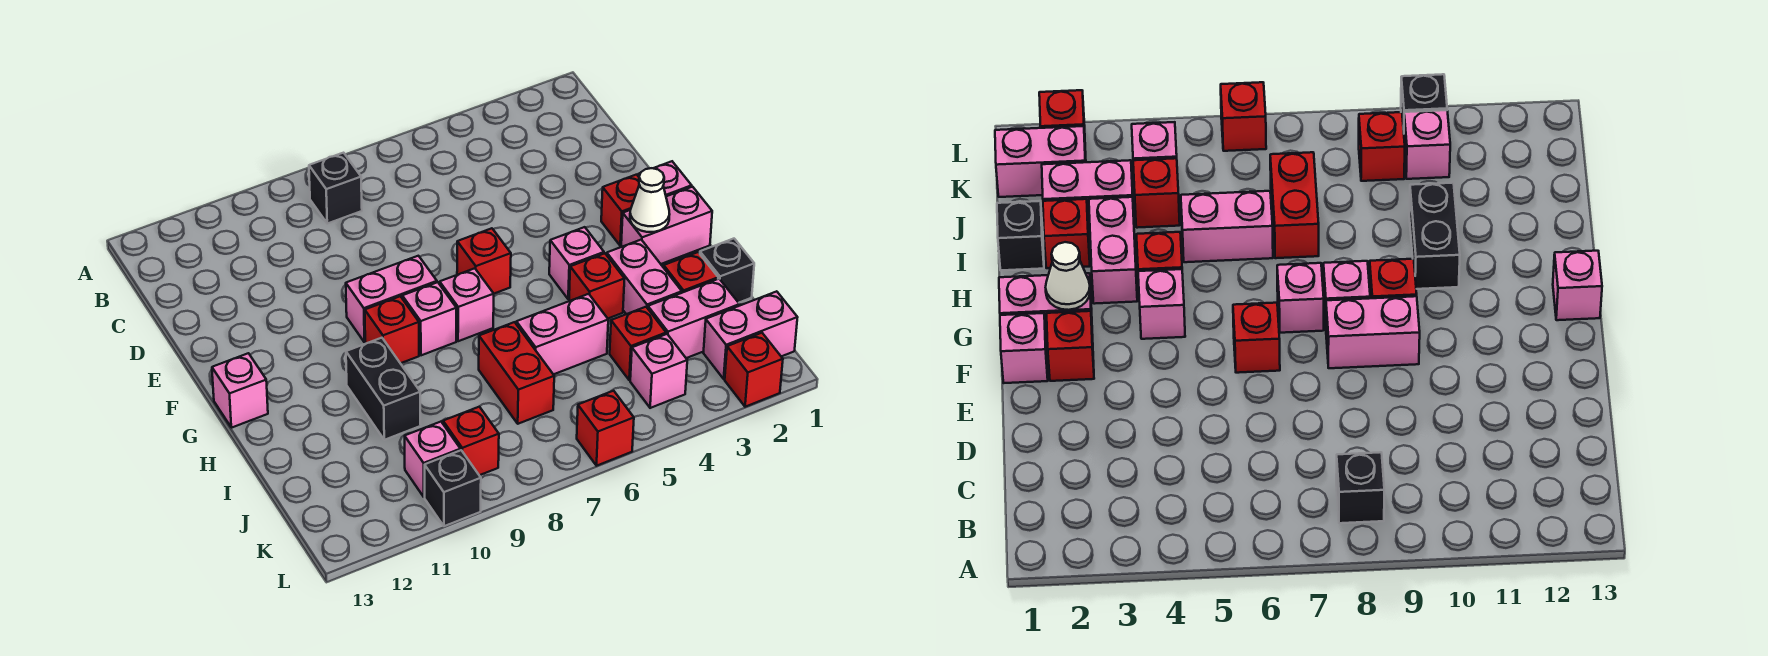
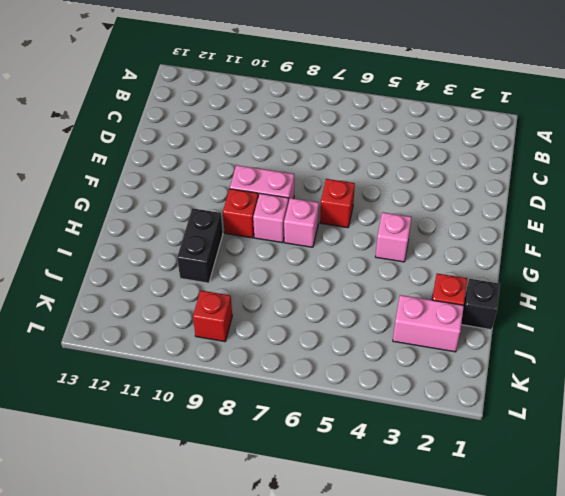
none -> black 1x1 brick [309,153,362,224]
none -> pink 1x1 brick [638,161,692,196]
none -> red 1x1 brick [601,175,639,246]

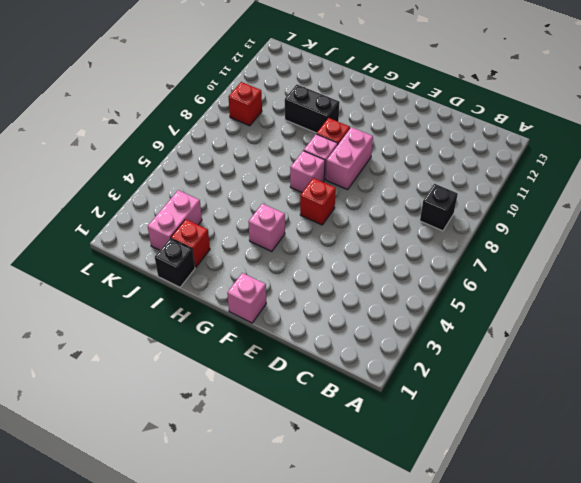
none -> red 1x1 brick [601,175,639,246]
none -> pink 1x2 brick [621,187,712,264]
none -> pink 1x1 brick [212,353,268,428]

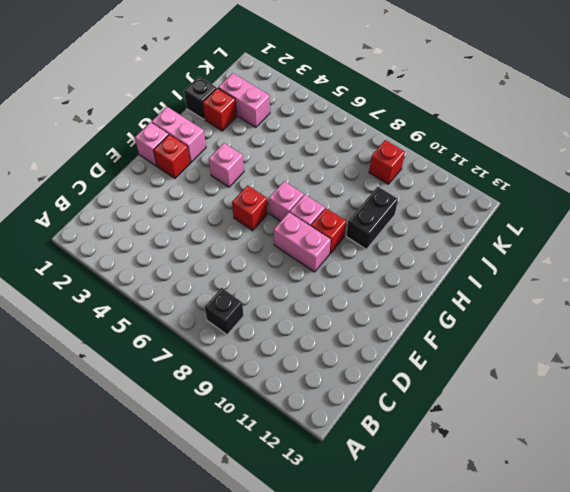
none -> pink 1x1 brick [212,353,268,428]
none -> pink 1x2 brick [607,240,682,314]
none -> red 1x1 brick [569,253,624,318]

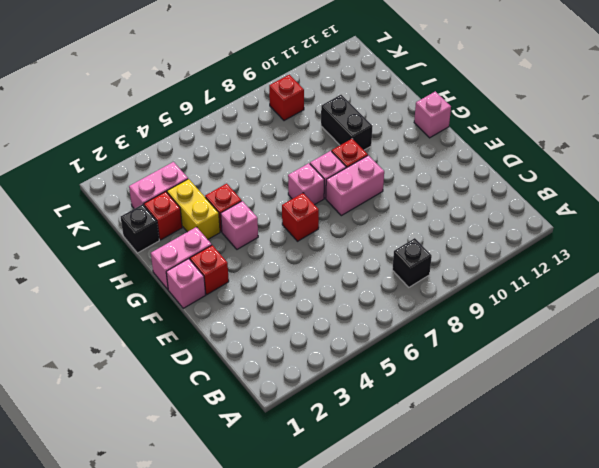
yellow 1x2 brick [167,179,220,239] -> pink 1x2 brick [607,240,682,314]
none -> pink 1x2 brick [516,294,608,375]
none -> red 1x2 brick [479,322,554,424]
none -> red 1x1 brick [610,307,666,380]

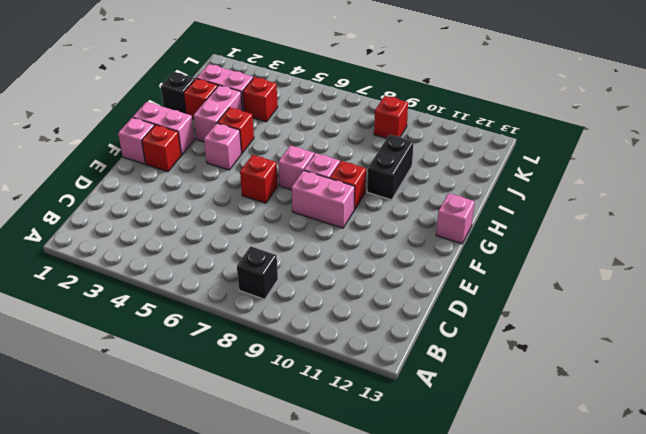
none -> pink 1x2 brick [516,294,608,375]
none -> red 1x2 brick [479,322,554,424]
none -> pink 1x2 brick [703,291,798,379]

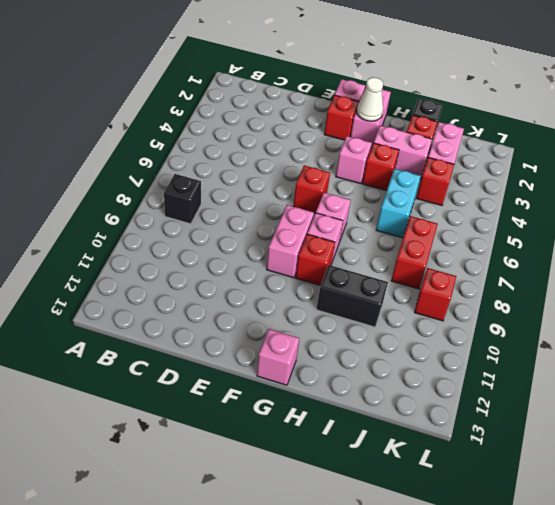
cyan 1x2 brick [376,169,421,238] -> pink 1x2 brick [516,294,608,375]
red 1x2 brick [391,216,438,289] -> red 1x2 brick turned to [479,322,554,424]
none -> pink 1x2 brick [703,291,798,379]
none -> pink 1x1 brick [630,334,687,408]
none -> pink 1x1 brick [405,422,460,497]

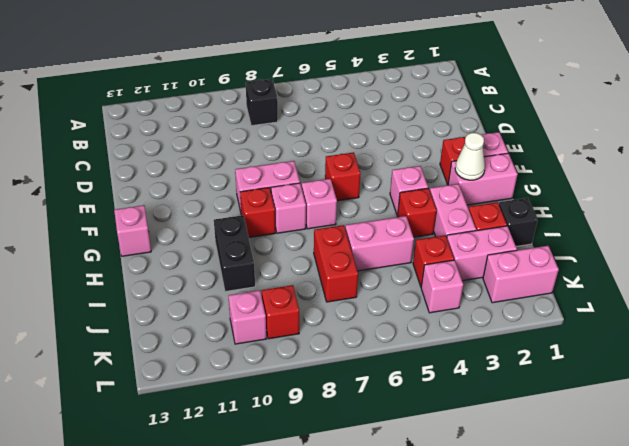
none -> red 1x1 brick [725,333,783,407]
none -> red 1x1 brick [577,391,634,466]
none -> black 1x1 brick [425,450,481,526]

